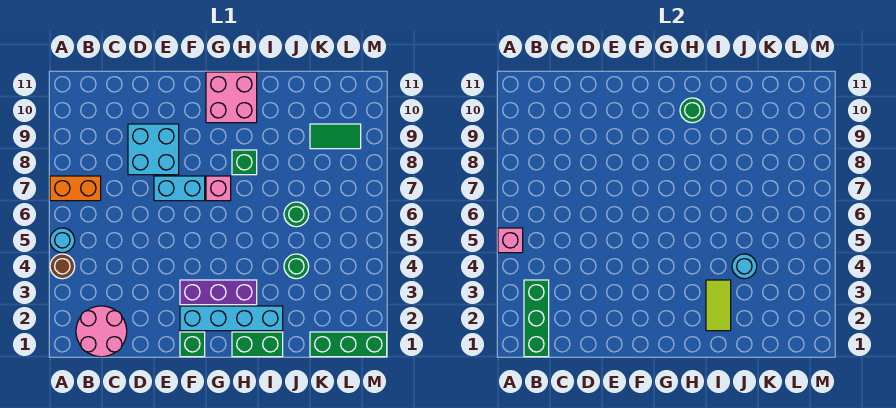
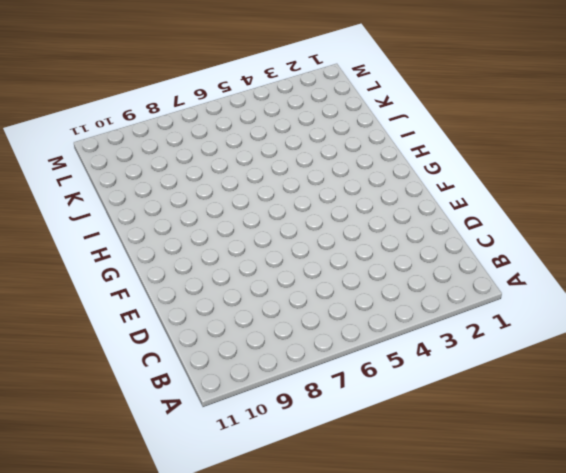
none -> brown 1x1 round brick [50,254,75,279]
none -> cyan 1x1 round brick [50,228,75,253]
none -> orange 1x2 brick [50,176,101,201]

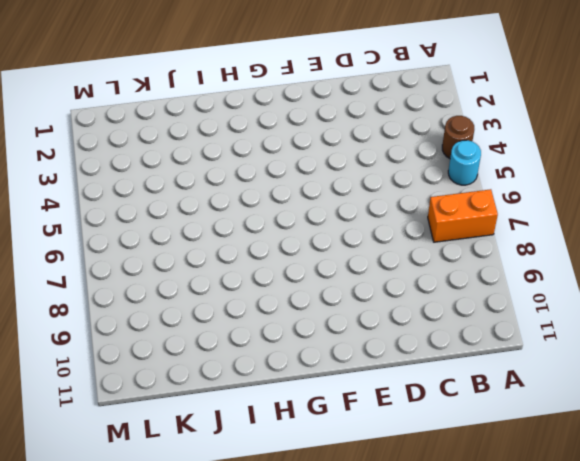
none -> pink 2x2 round brick [76,306,127,357]
none -> cyan 2x2 brick [128,124,179,175]
none -> cyan 1x2 brick [154,176,205,201]

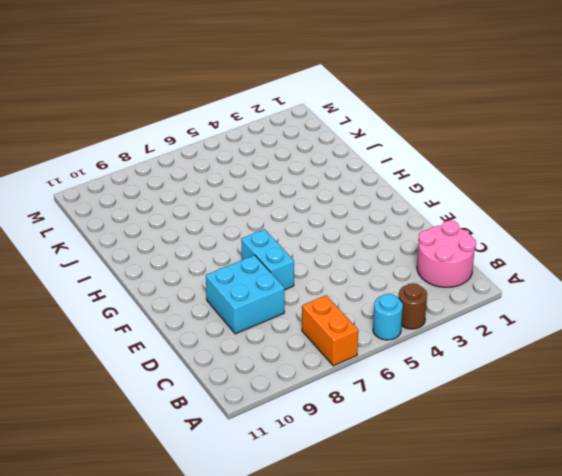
none -> green 1x1 brick [180,332,205,357]
none -> cyan 1x4 brick [180,306,283,331]
none -> purple 1x3 brick [180,280,257,305]

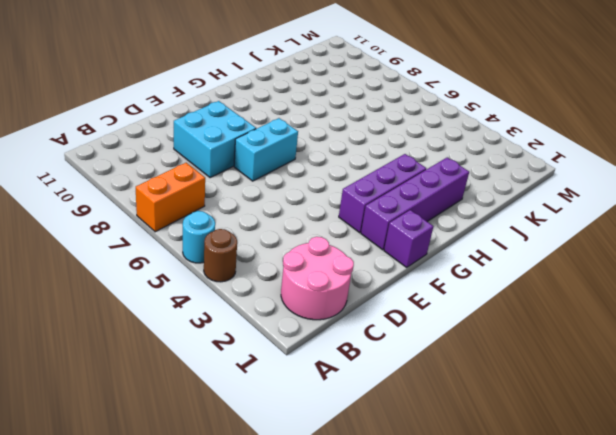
purple 1x1 brick [384,210,433,267] -> green 1x1 brick [180,332,205,357]
purple 1x4 brick [361,158,469,250] -> cyan 1x4 brick [180,306,283,331]
none -> pink 1x1 brick [206,176,231,201]
none -> pink 2x2 brick [206,72,257,123]
none -> green 1x2 brick [232,332,283,357]

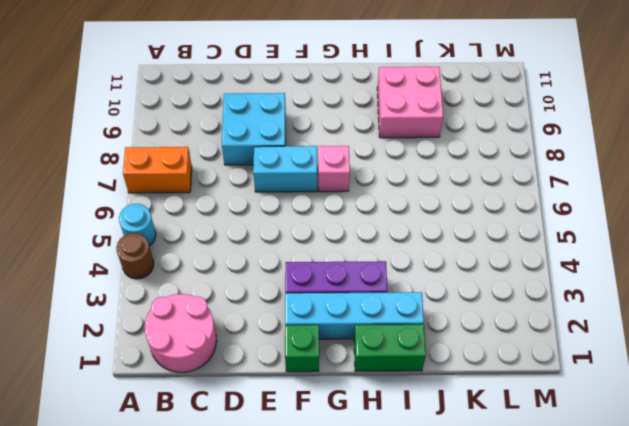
pink 2x2 brick [377,67,443,138] -> pink 2x2 brick moved to [206,72,257,123]
none -> green 1x1 brick [232,150,257,175]
none -> green 1x1 round brick [284,254,309,279]
none -> green 1x1 round brick [284,202,309,227]

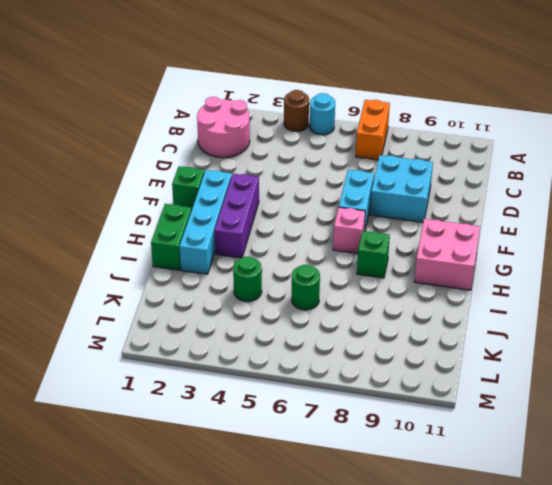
none -> green 1x3 brick [310,332,387,357]
none -> green 1x2 tile [310,124,361,149]
none -> pink 1x1 brick [498,228,523,253]

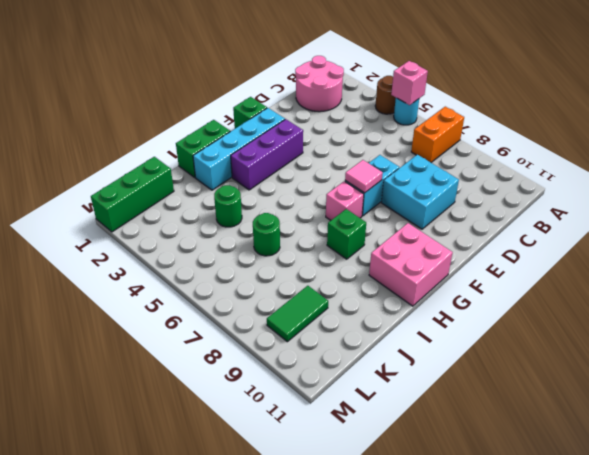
pink 1x1 tile [345,160,383,193] -> none
none -> green 1x3 brick [524,280,549,357]
none -> green 1x1 round brick [680,98,705,123]
none -> lime 1x2 tile [706,280,731,331]

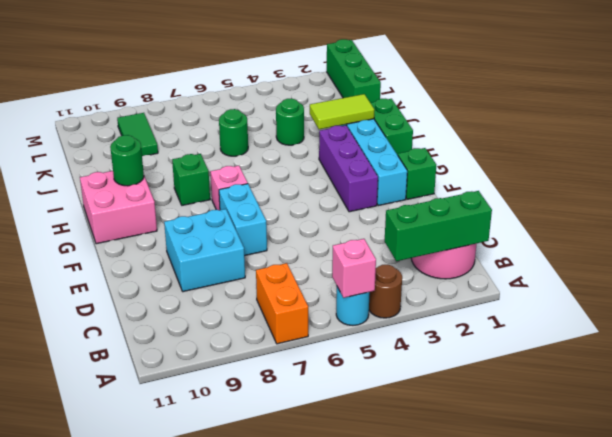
none -> cyan 1x1 round brick [732,254,757,279]

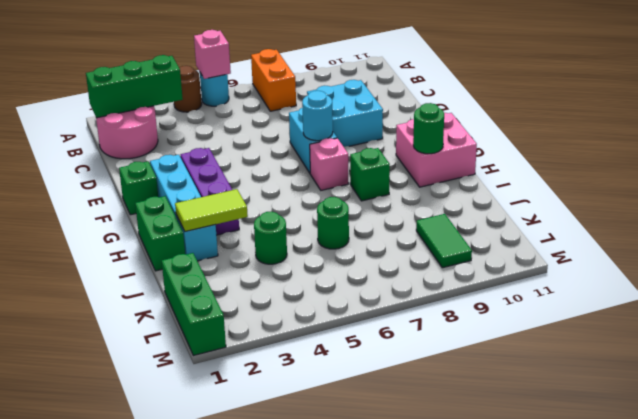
cyan 1x1 round brick [302,91,333,141] -> cyan 1x1 round brick moved to [732,254,757,279]

